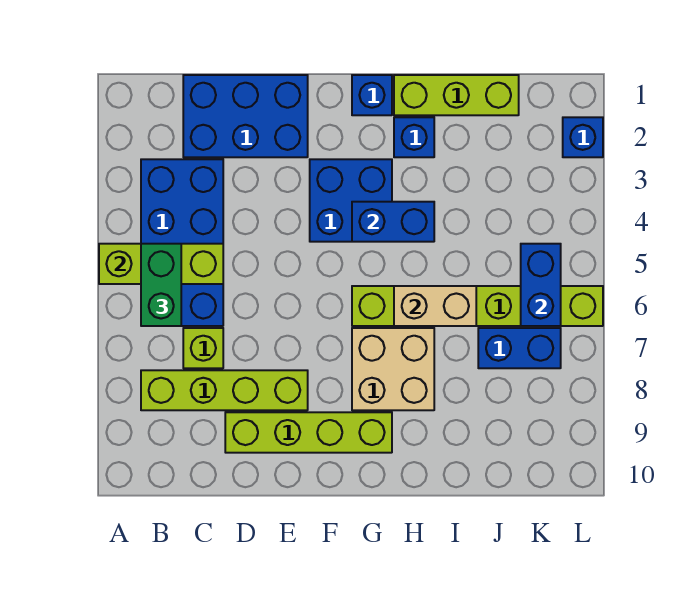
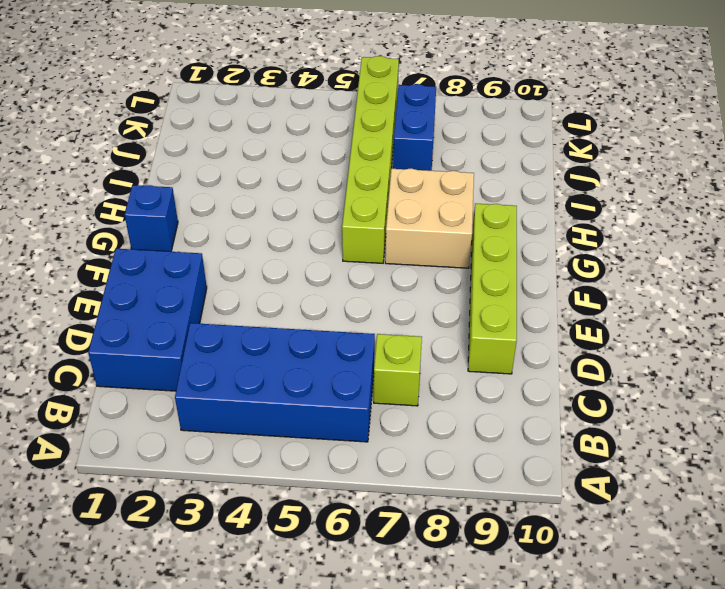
none -> lime 1x4 brick [141,370,308,410]
none -> blue 2x2 brick [310,159,392,242]
none -> lime 1x3 brick [394,75,519,115]

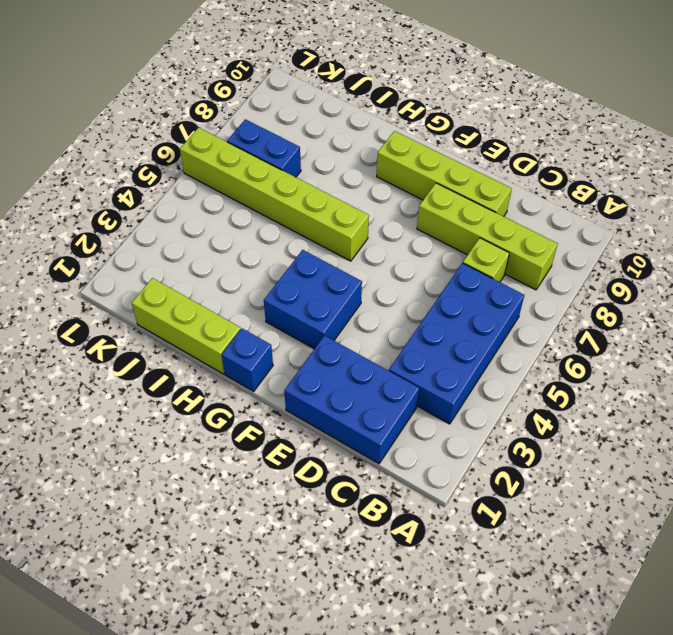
none -> tan 2x2 brick [352,328,434,410]
none -> blue 1x1 brick [394,117,434,157]
none -> blue 1x1 brick [563,117,603,157]

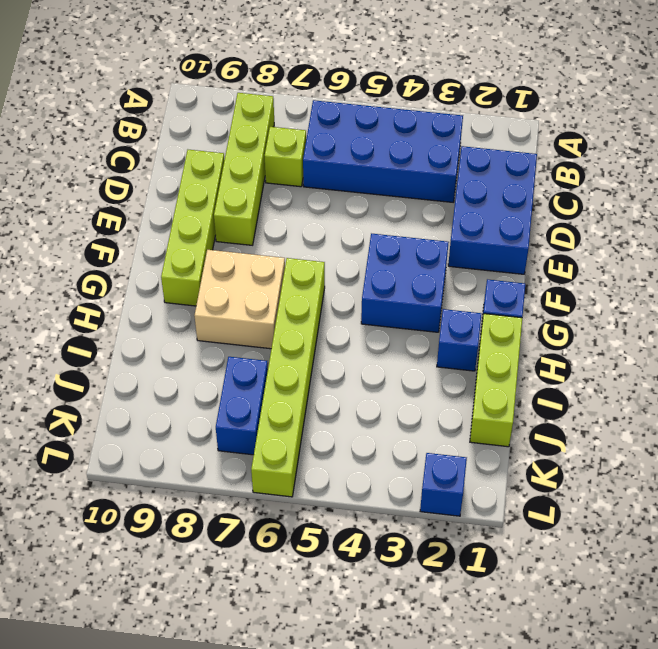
none -> lime 1x3 brick [99,244,223,284]
none -> blue 1x2 brick [352,202,434,242]
none -> tan 1x2 brick [394,286,476,326]

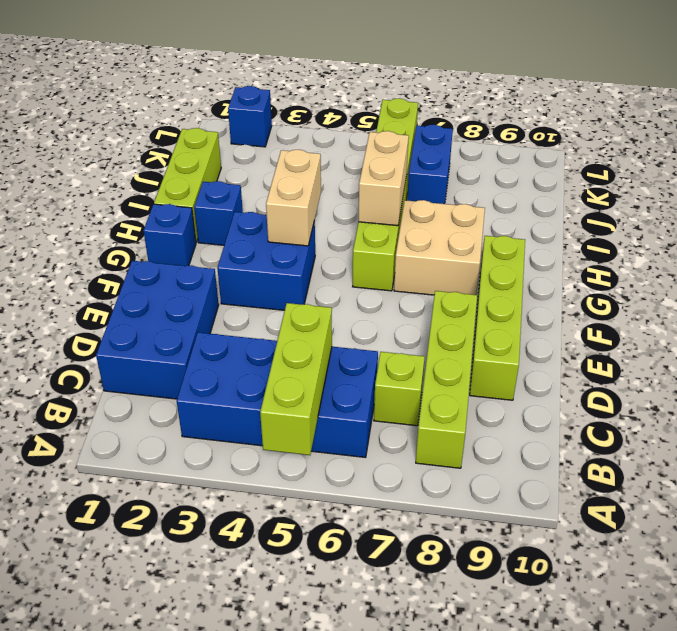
tan 1x2 brick [266,150,321,246] -> blue 1x2 brick [352,202,434,242]
none -> blue 1x2 brick [521,244,561,326]
none -> green 1x2 brick [141,244,181,326]

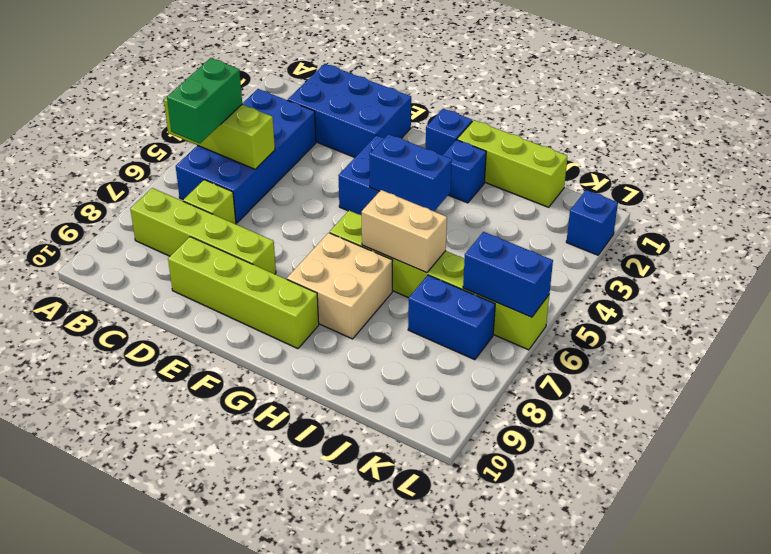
blue 1x2 brick [463,232,553,317] -> blue 1x2 brick turned to [521,244,561,326]

